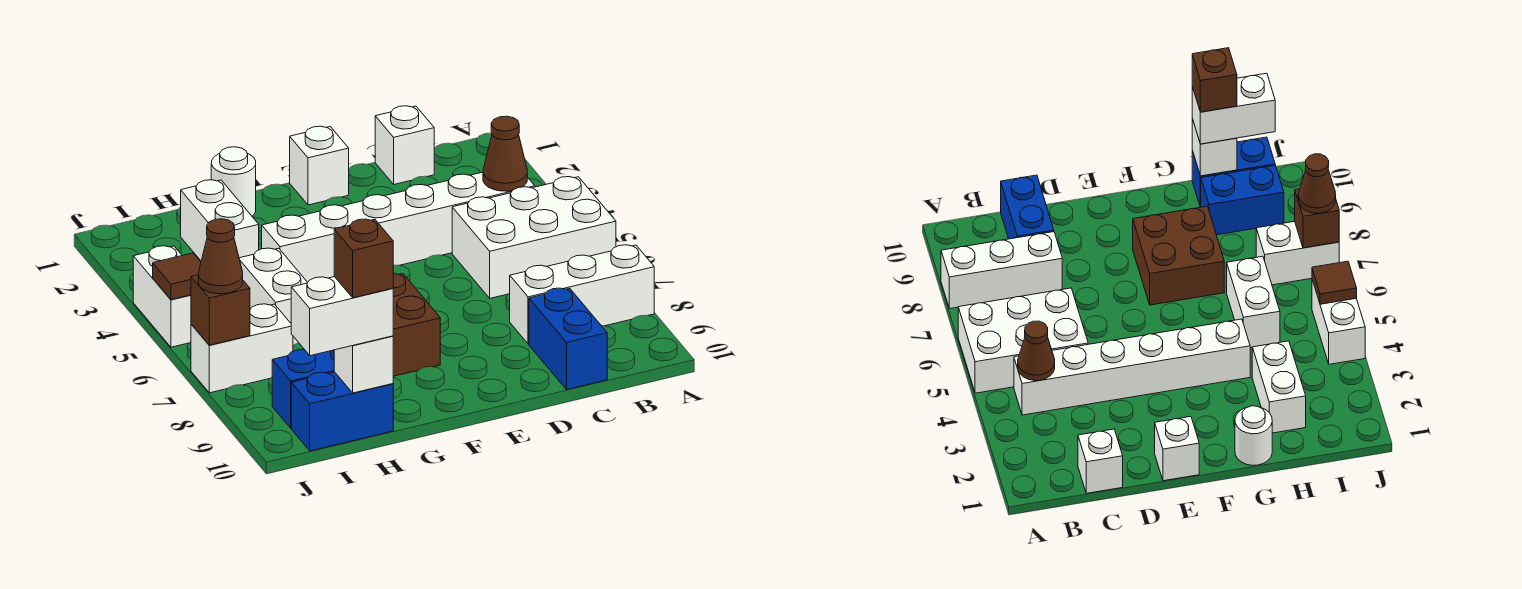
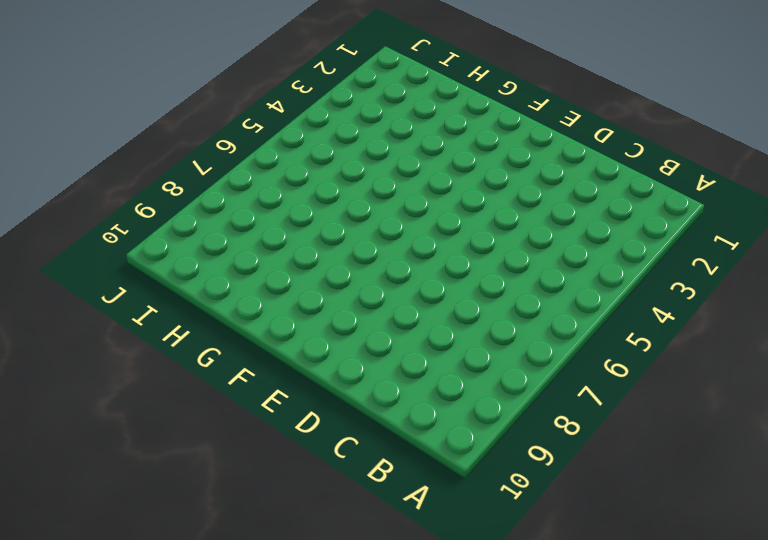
none -> white 2x3 brick [452,177,616,298]
none -> white 1x3 brick [510,245,654,344]
none -> white 1x6 brick [262,172,535,282]

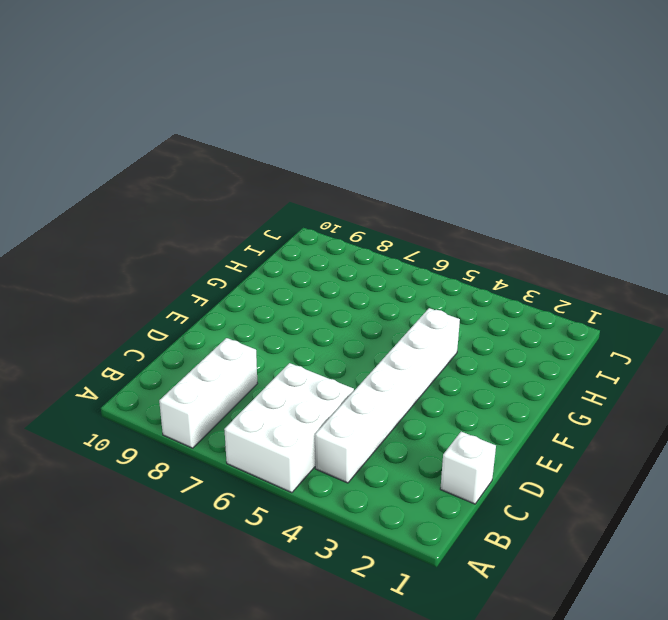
none -> blue 1x2 brick [529,288,607,389]
none -> white 1x1 brick [290,126,349,205]
none -> brown 2x2 brick [393,273,440,376]

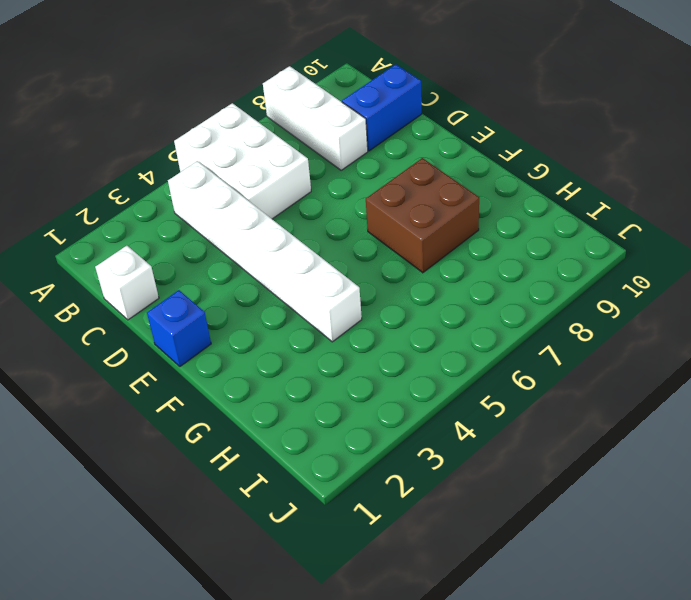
blue 1x1 brick [147,290,211,366] -> white 1x1 brick [290,126,349,205]
none -> white 1x1 round brick [211,147,256,216]
none -> white 1x2 brick [181,180,259,261]
none -> white 1x2 brick [239,248,308,345]

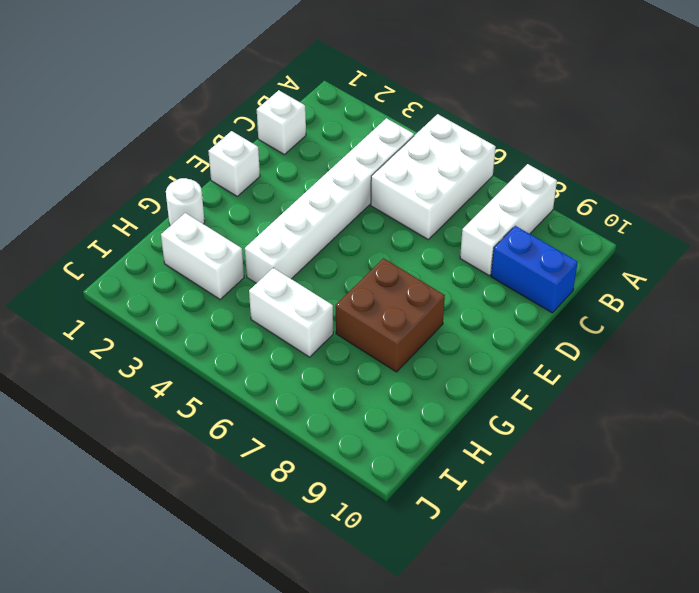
none -> blue 1x2 brick [272,350,334,428]
none -> blue 1x2 brick [291,372,393,451]
none -> white 1x2 brick [191,304,293,393]

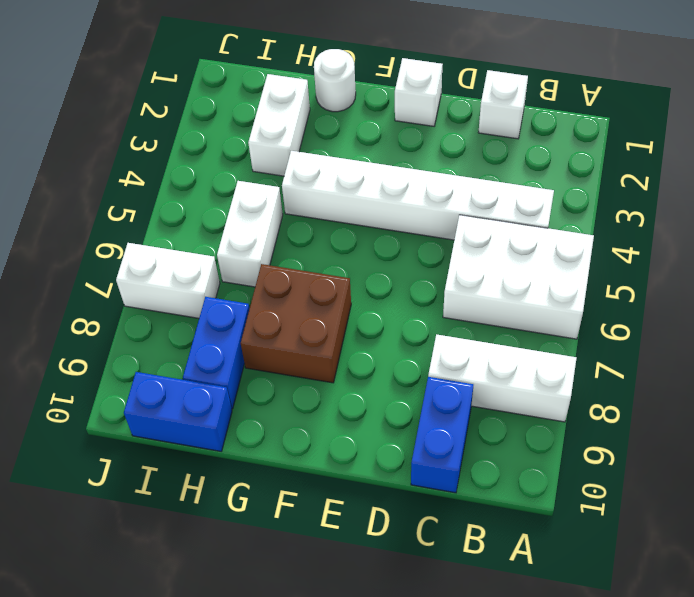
blue 1x2 brick [183,297,250,409] -> blue 1x2 brick turned to [272,350,334,428]
none -> white 1x2 brick [133,246,191,347]
none -> brown 1x1 cone [483,116,527,191]
none -> white 1x1 brick [334,336,393,393]

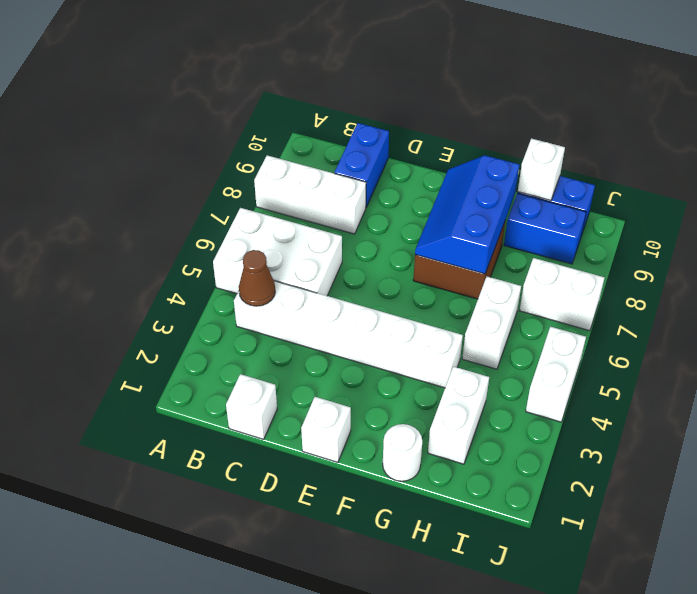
blue 2x3 slope [415,155,519,274] -> none
none -> brown 1x1 tile [153,253,201,300]
none -> brown 1x1 brick [191,275,250,345]
none -> white 1x2 brick [291,277,393,356]

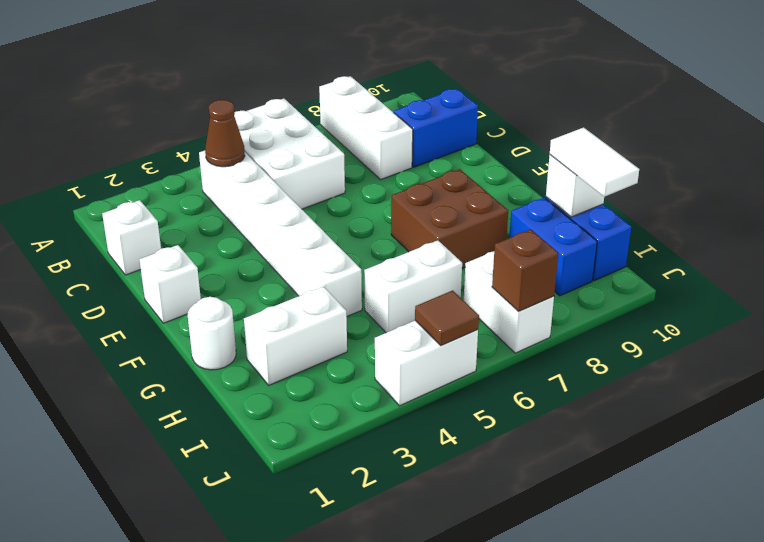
white 1x2 tile [550,127,639,197] -> white 1x2 brick [291,277,393,356]
none -> brown 1x1 cone [198,219,243,294]
none -> brown 1x1 brick [334,219,393,298]

